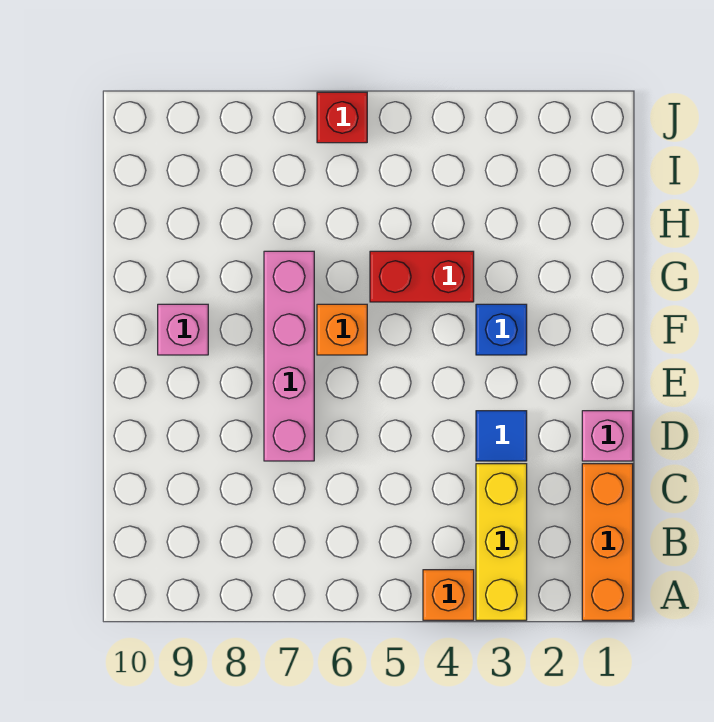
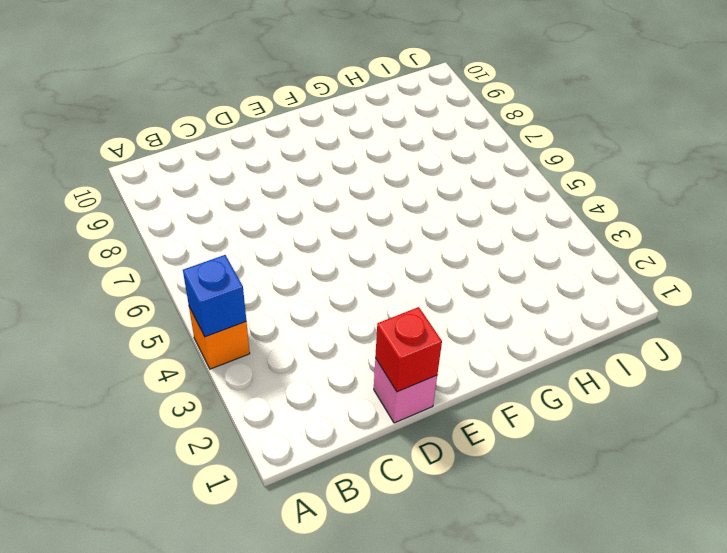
blue 1x1 brick [183,255,246,337] -> blue 1x1 brick moved to [476,304,527,355]
red 1x1 brick [375,307,442,392] -> red 1x1 brick moved to [317,92,367,143]
none -> orange 1x3 brick [582,464,633,620]
none -> yellow 1x3 brick [476,464,527,620]

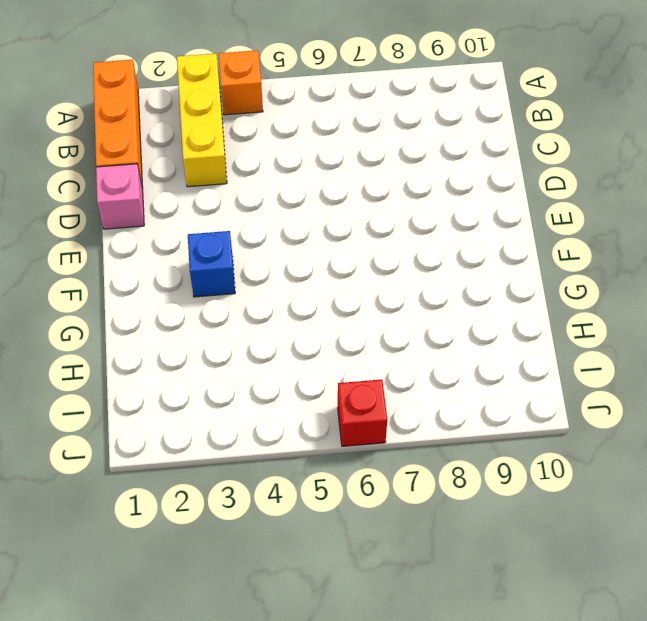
none -> blue 1x1 tile [476,411,527,461]
none -> pink 1x4 brick [264,251,314,461]

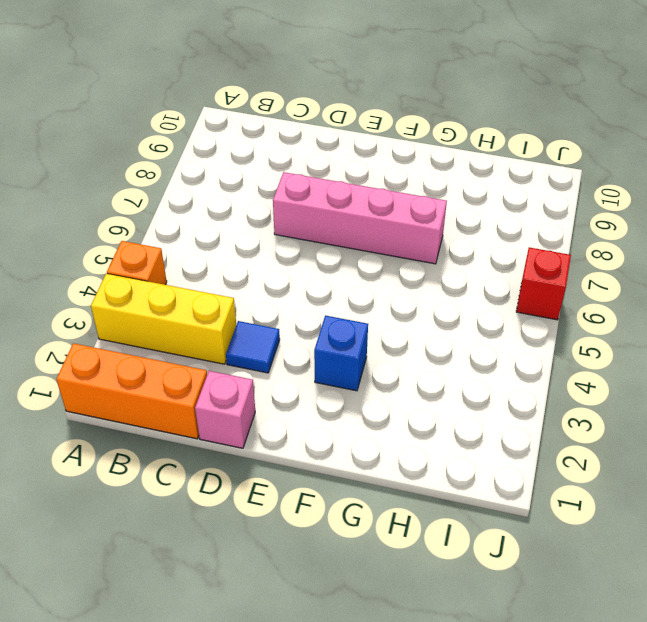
none -> orange 1x1 brick [317,304,367,355]
none -> pink 1x1 brick [158,304,208,355]

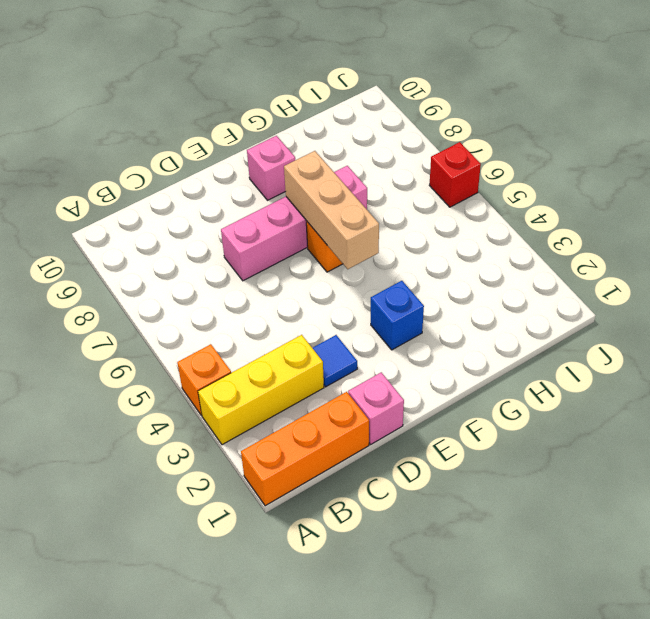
tan 1x3 brick [284,151,379,269] -> none
none -> red 1x2 brick [370,251,474,302]

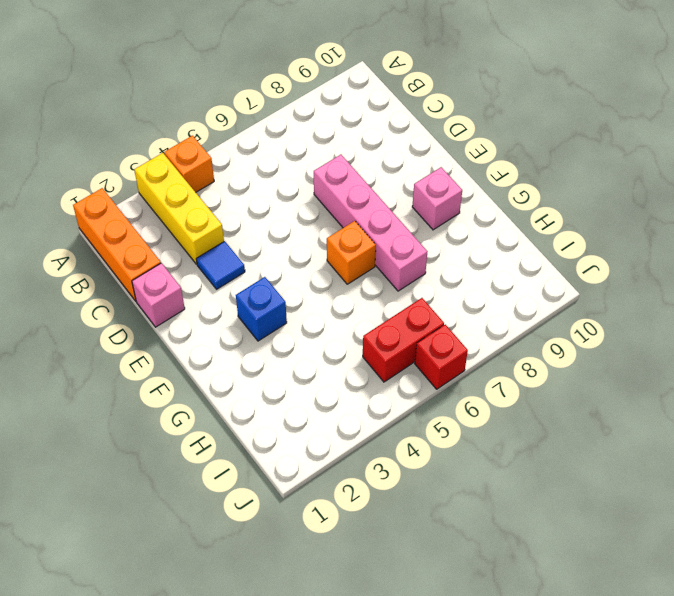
red 1x2 brick [363,298,444,382] -> red 1x2 brick moved to [370,251,474,302]

